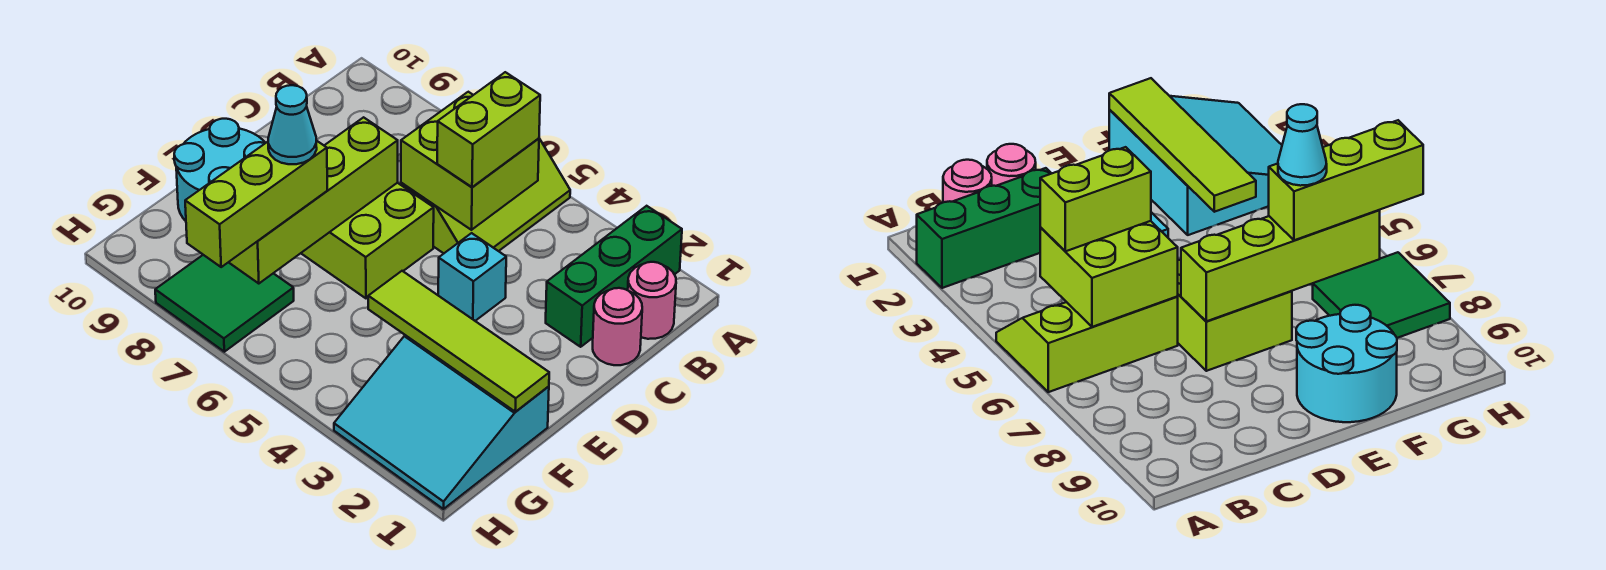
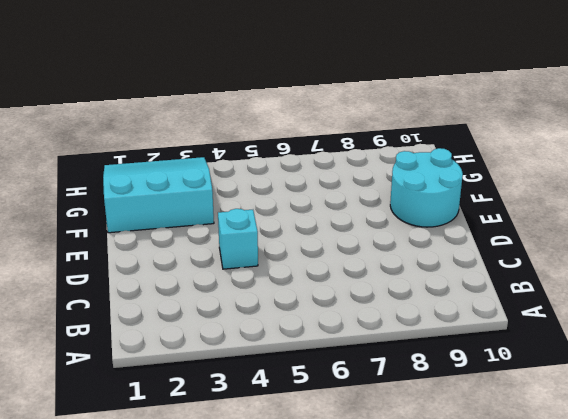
none -> green 1x3 brick [546,206,682,347]
none -> lime 2x3 slope [401,138,570,253]
none -> pink 1x1 round brick [628,262,676,339]

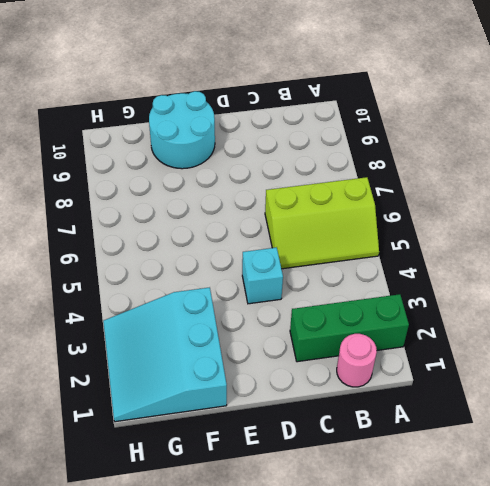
none -> pink 1x1 round brick [593,288,642,365]
none -> lime 2x2 brick [301,183,434,298]
none -> green 2x2 tile [155,255,294,352]

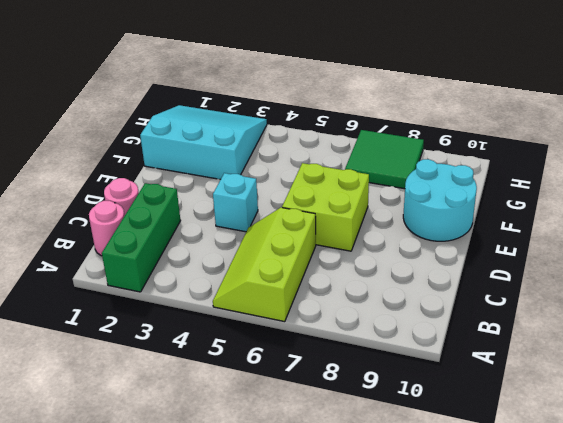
none -> lime 2x2 brick [401,92,539,230]
none -> lime 1x4 brick [229,117,398,284]
none -> lime 1x4 tile [368,271,549,412]

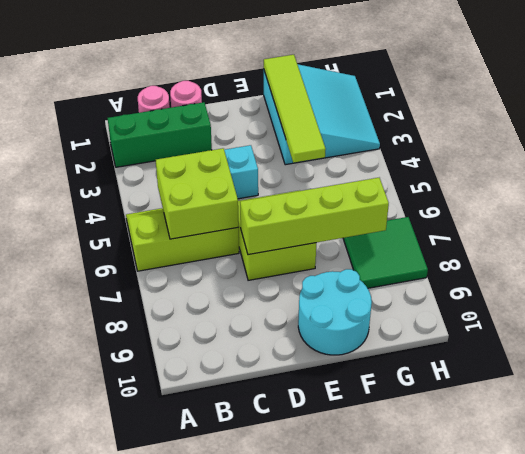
none -> lime 1x2 brick [437,72,540,187]
none -> lime 1x3 brick [185,141,328,267]
none -> cyan 1x1 cone [268,85,317,164]

